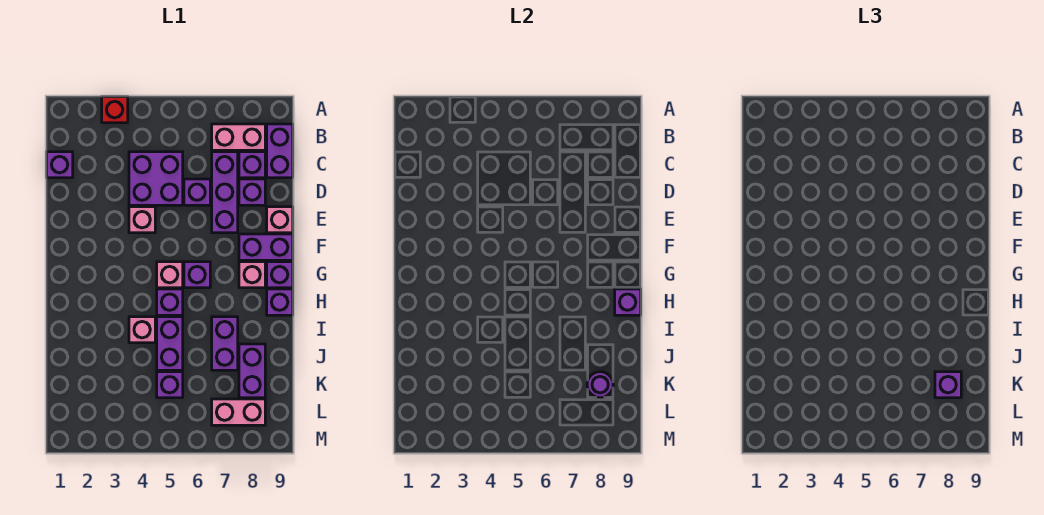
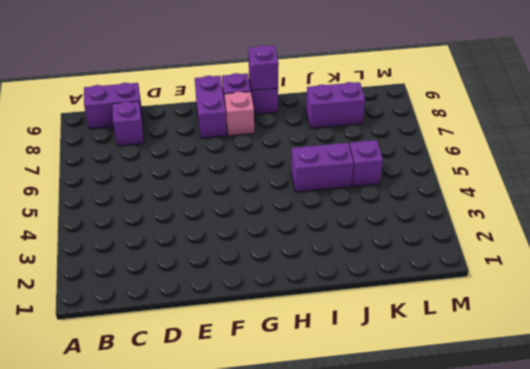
none -> red 1x1 brick [102,97,128,123]
none -> pink 1x2 brick [212,124,265,150]
none -> purple 1x1 brick [47,152,73,178]

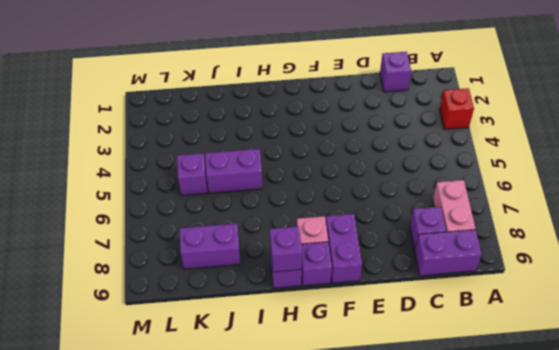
none -> purple 2x2 brick [129,152,183,205]
none -> purple 1x3 brick [212,152,238,233]
none -> purple 1x1 brick [184,179,210,205]

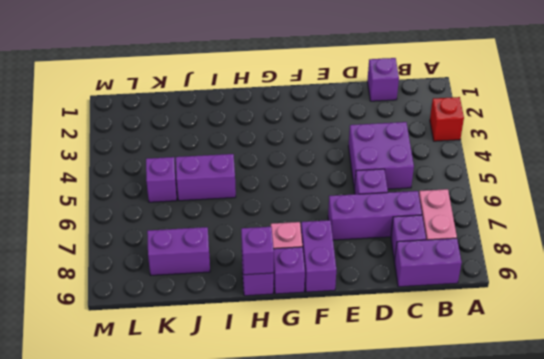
none -> purple 1x1 brick [239,179,265,205]
none -> pink 1x1 brick [129,207,155,233]
none -> pink 1x1 brick [267,207,293,233]

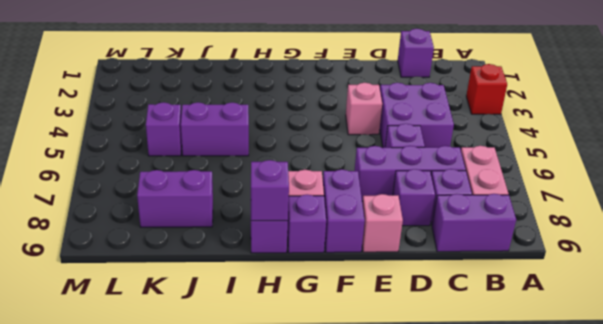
none -> pink 1x1 brick [157,262,183,288]
none -> purple 1x1 brick [184,262,210,288]
none -> purple 1x1 brick [157,289,183,315]

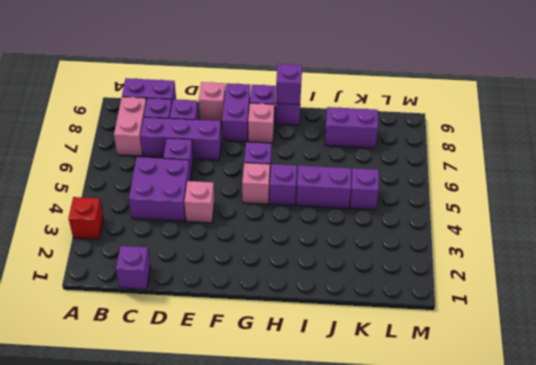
none -> pink 1x1 brick [129,317,155,343]
none -> purple 1x2 brick [212,317,238,370]
none -> pink 1x2 brick [212,399,265,425]

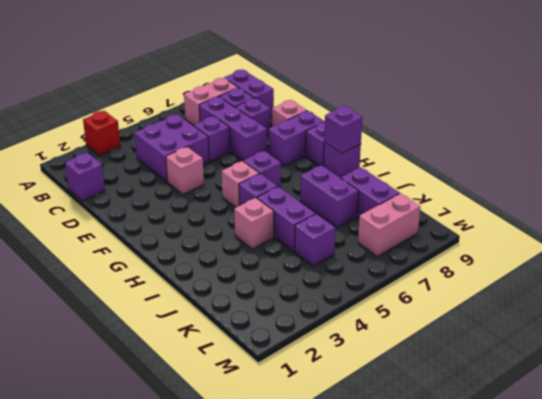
none -> pink 1x1 brick [239,262,265,288]
none -> purple 1x1 round brick [587,372,613,398]
none -> purple 1x1 brick [935,372,961,398]

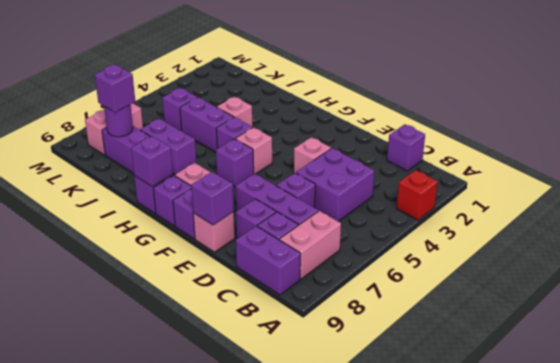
purple 1x1 brick [191,172,234,225] -> none

